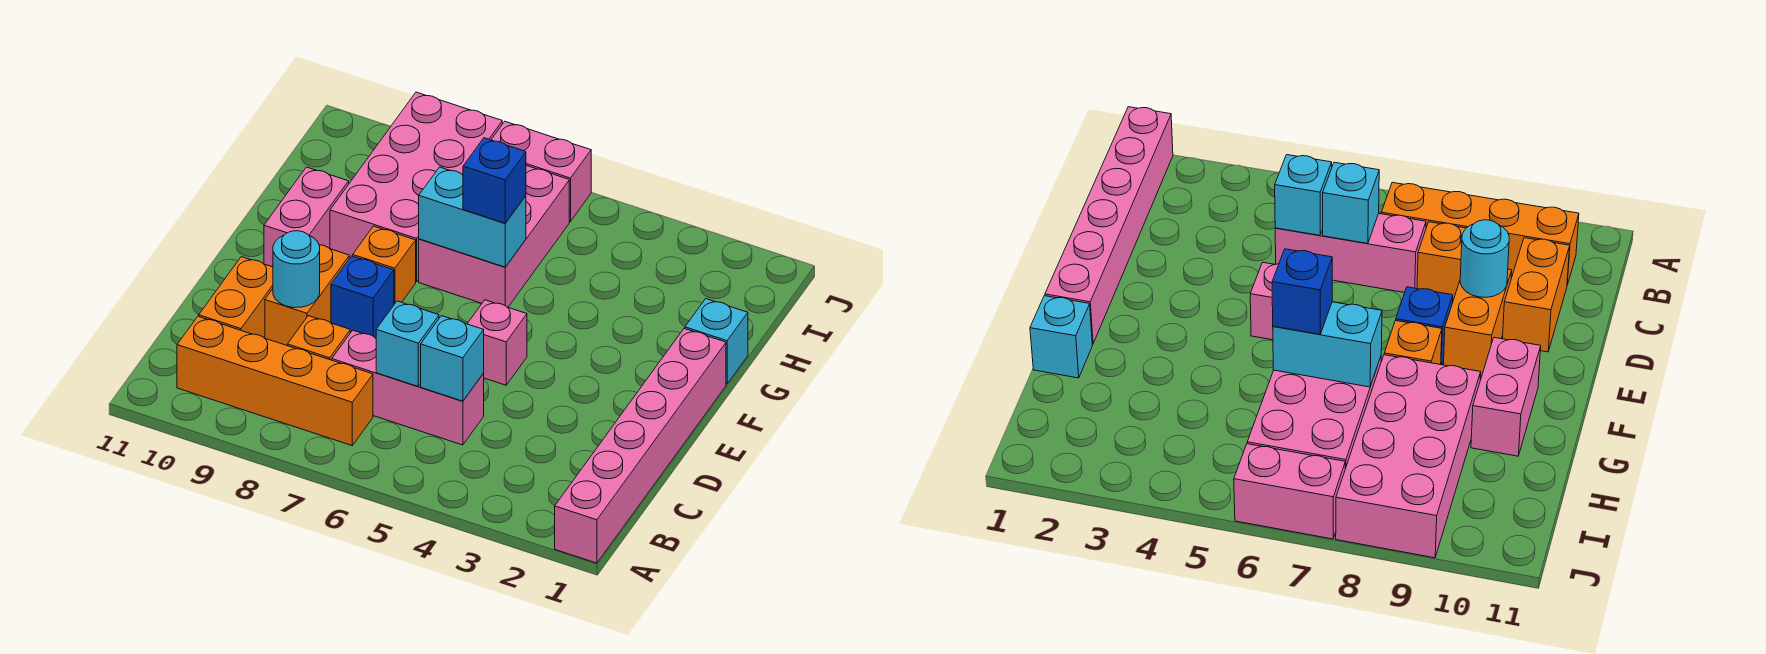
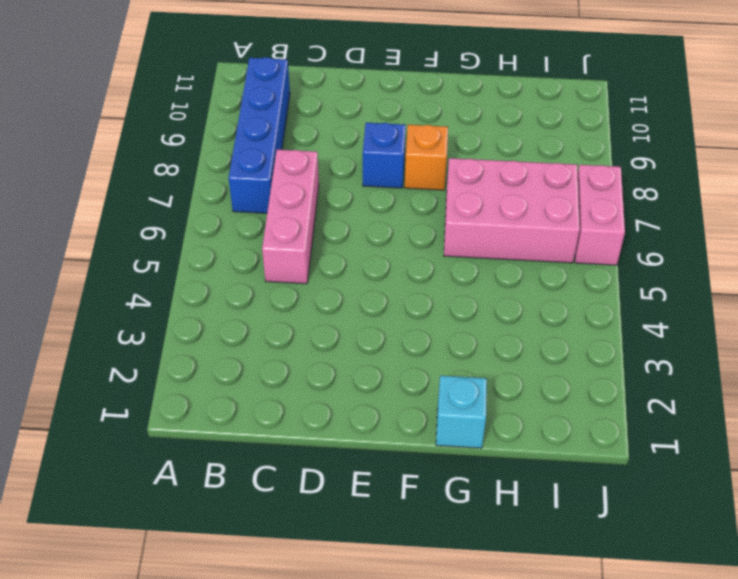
blue 1x4 brick [229,57,290,213] -> orange 1x4 brick [177,316,373,445]
none -> pink 1x6 brick [555,329,726,563]
none -> orange 1x1 brick [288,316,350,360]
none -> orange 1x2 brick [199,257,273,338]

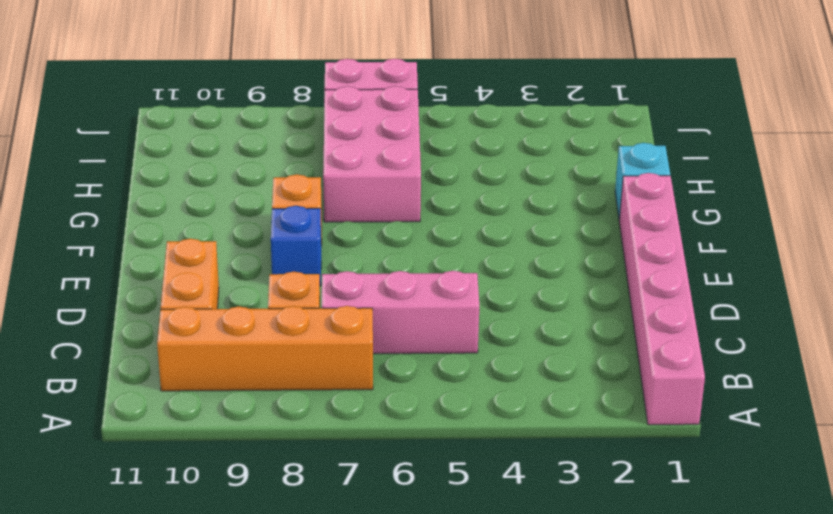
none -> orange 1x2 brick [265,245,349,346]
none -> pink 1x1 brick [467,300,527,385]
none -> pink 1x2 brick [264,167,349,267]

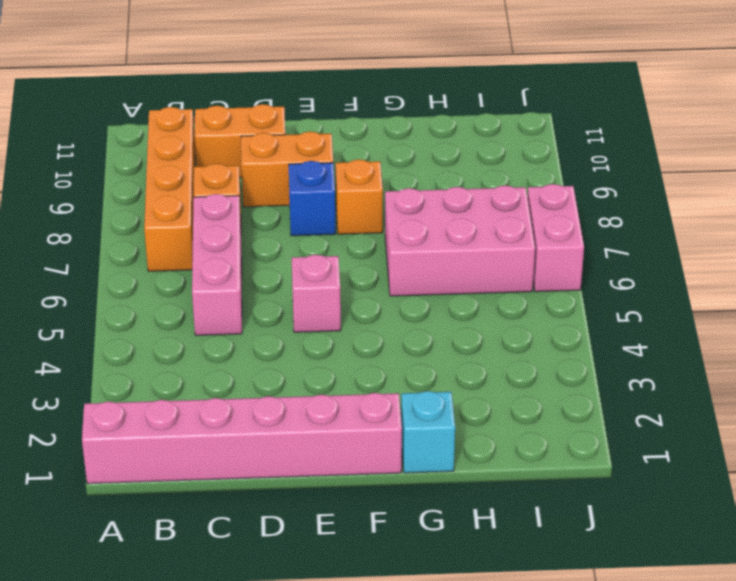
none -> pink 1x2 brick [264,167,349,267]
none -> pink 2x4 brick [330,92,502,282]
none -> cyan 1x1 brick [421,316,484,401]

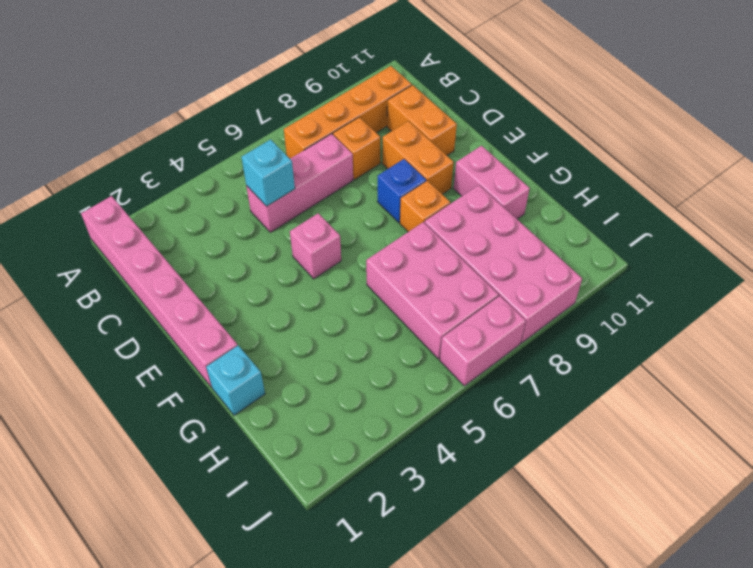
none -> cyan 1x1 brick [376,301,439,386]
none -> cyan 1x1 round brick [273,231,320,308]
none -> cyan 1x2 brick [419,167,526,267]

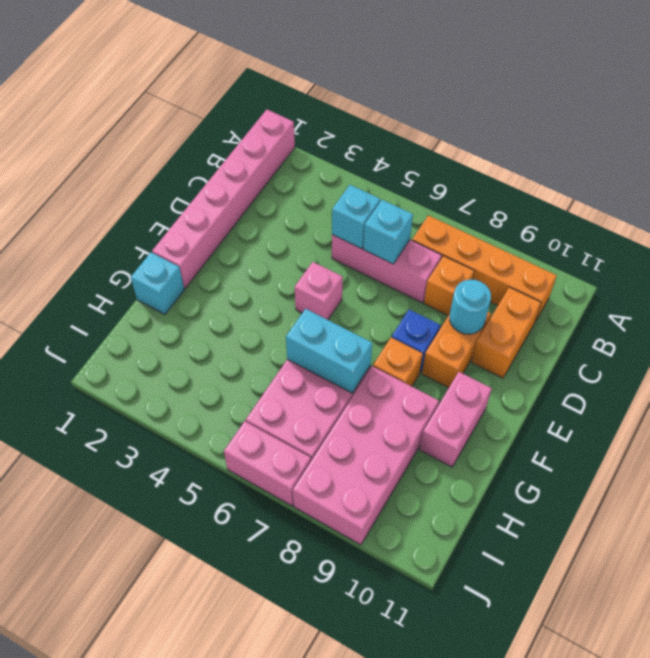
none -> blue 1x1 brick [463,138,526,223]

